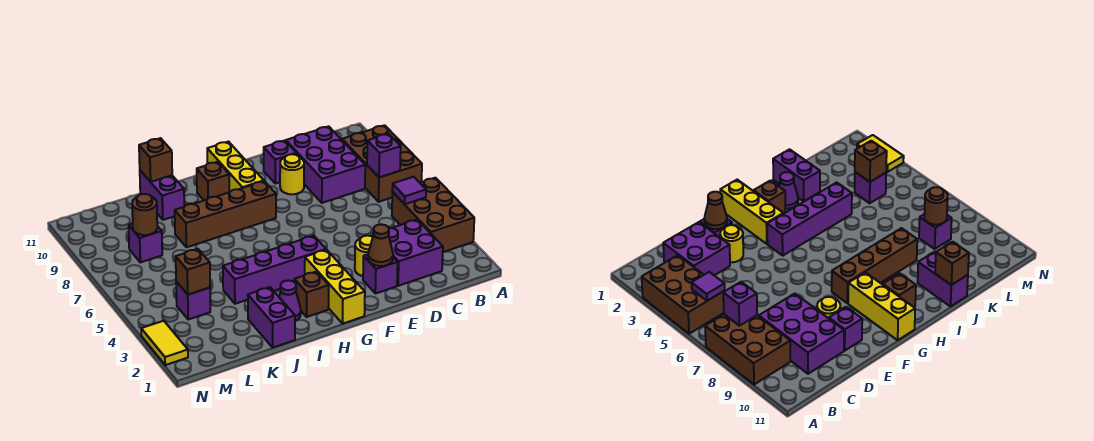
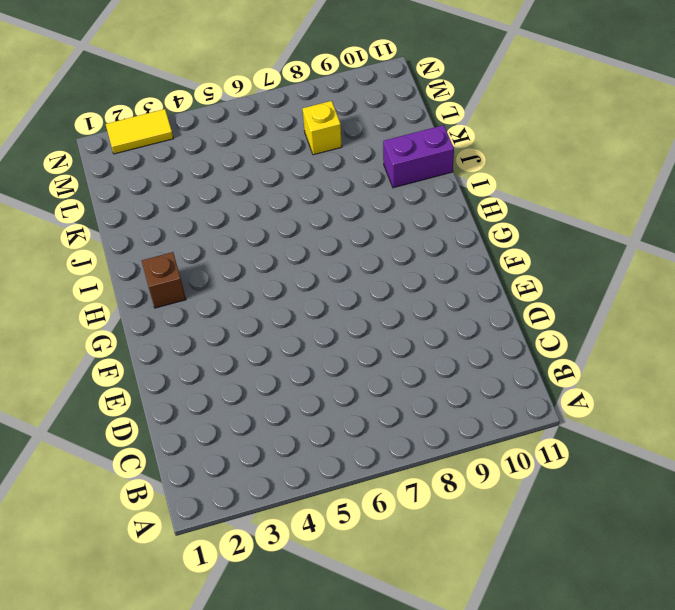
yellow 1x1 brick [303,101,342,155] -> purple 1x1 brick [129,224,162,262]
none -> brown 2x3 brick [392,178,474,252]
none -> brown 2x3 brick [342,125,422,202]
none -> purple 2x2 brick [389,220,443,286]

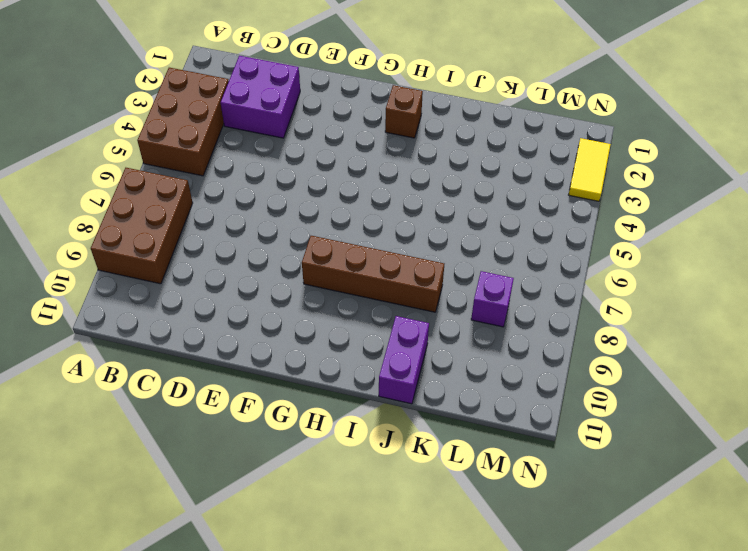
none -> purple 2x3 brick [286,126,365,203]
none -> purple 1x1 brick [363,254,398,294]
none -> yellow 1x1 round brick [355,235,373,276]

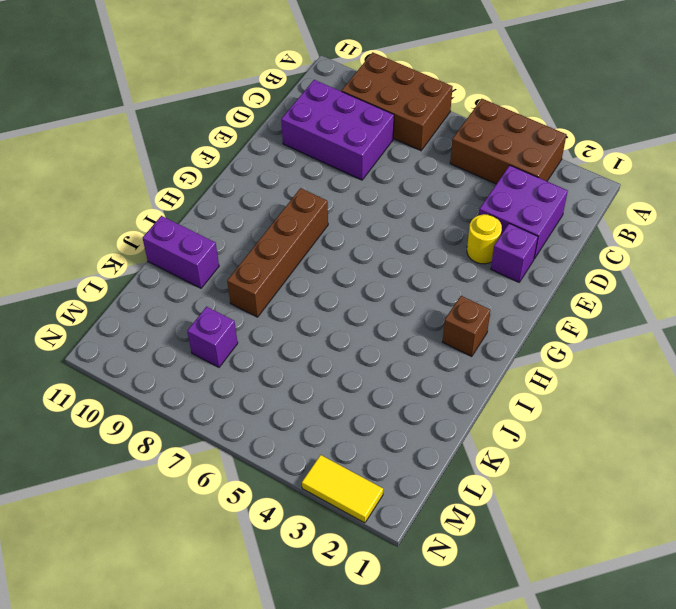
none -> yellow 1x1 round brick [280,154,304,194]
none -> purple 1x1 brick [264,140,296,184]
none -> yellow 1x3 brick [305,250,365,324]

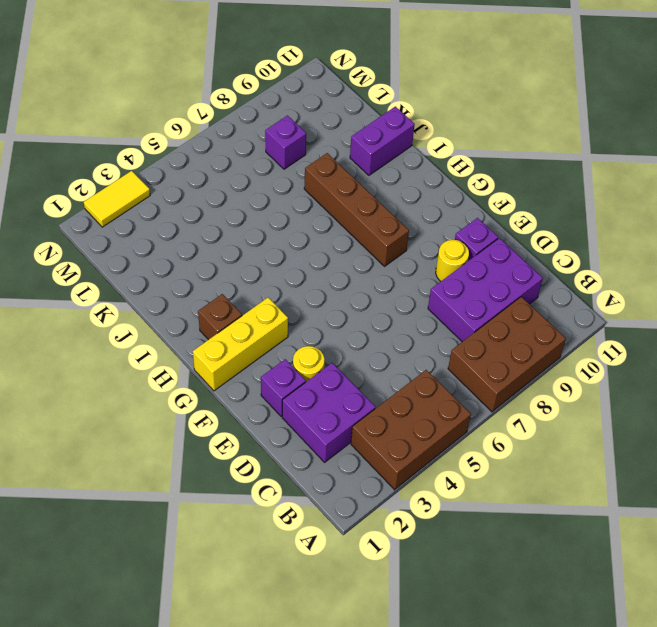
none -> purple 1x4 brick [223,236,326,304]
none -> yellow 1x3 brick [207,142,264,192]
none -> brown 1x1 brick [197,162,229,200]

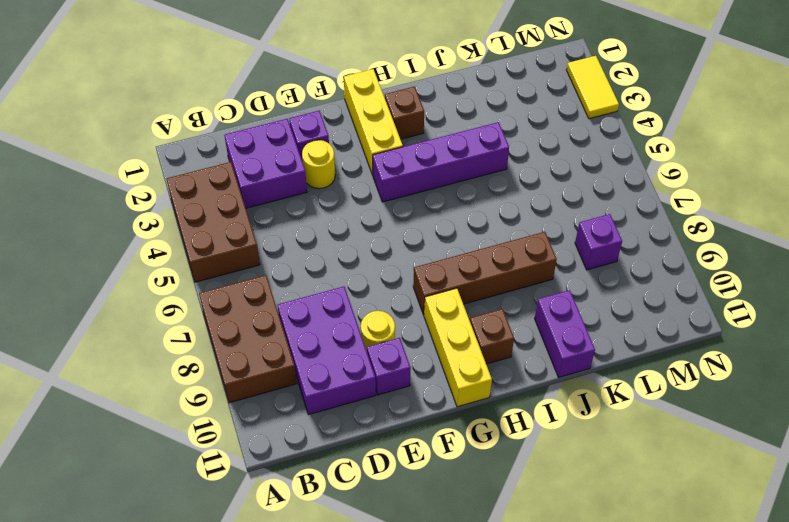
none -> purple 1x1 cone [279,280,301,321]
none -> purple 1x2 brick [248,287,295,347]
none -> purple 1x1 brick [176,282,210,319]

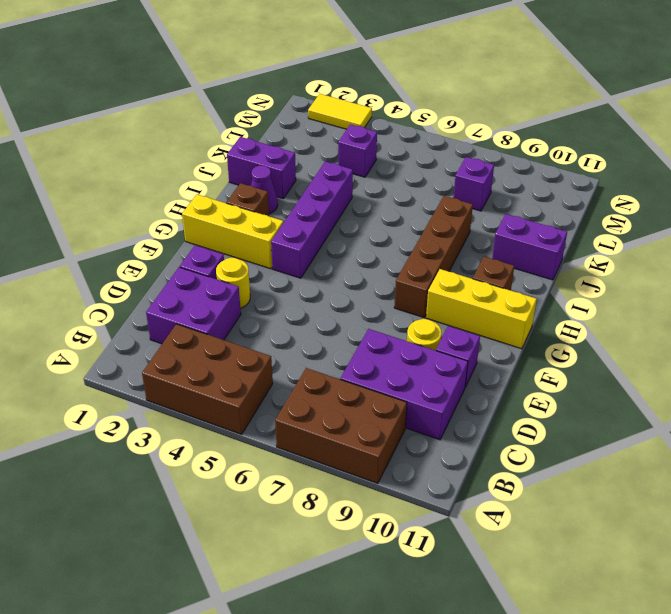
none -> purple 1x1 tile [392,177,426,204]
none -> purple 1x1 brick [367,134,401,177]
none -> brown 1x1 cone [368,224,393,266]

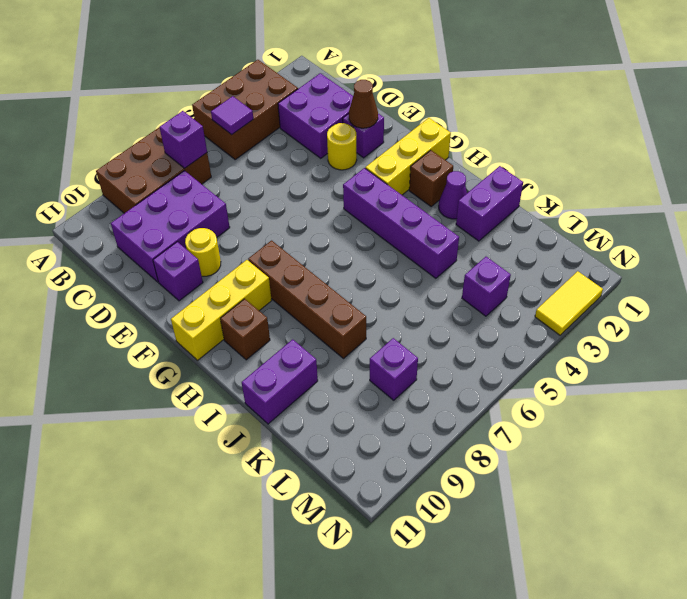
none -> brown 1x1 brick [139,138,172,182]
none -> brown 1x1 brick [176,249,210,295]
none -> brown 1x1 round brick [132,194,157,235]

